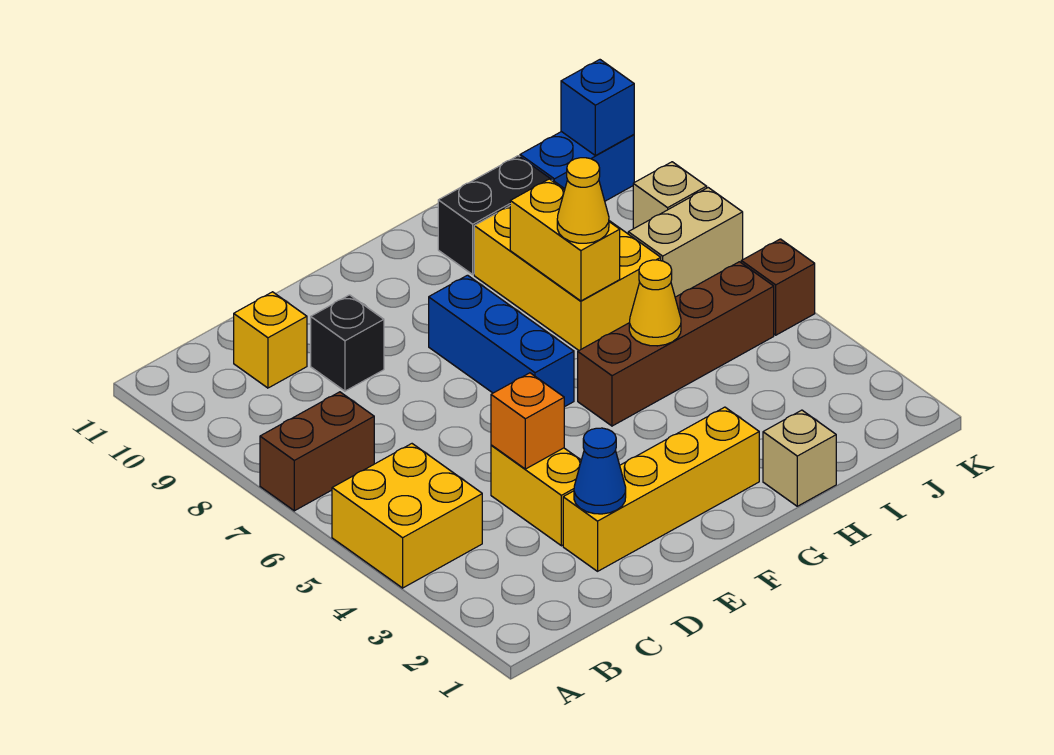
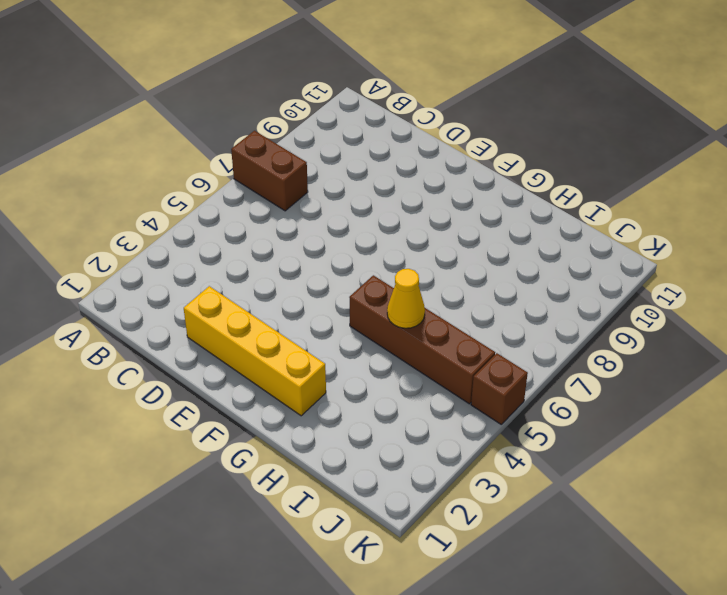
none -> yellow 2x2 brick [332,444,482,588]
none -> yellow 1x1 brick [234,292,307,388]
none -> yellow 1x2 brick [491,445,581,546]

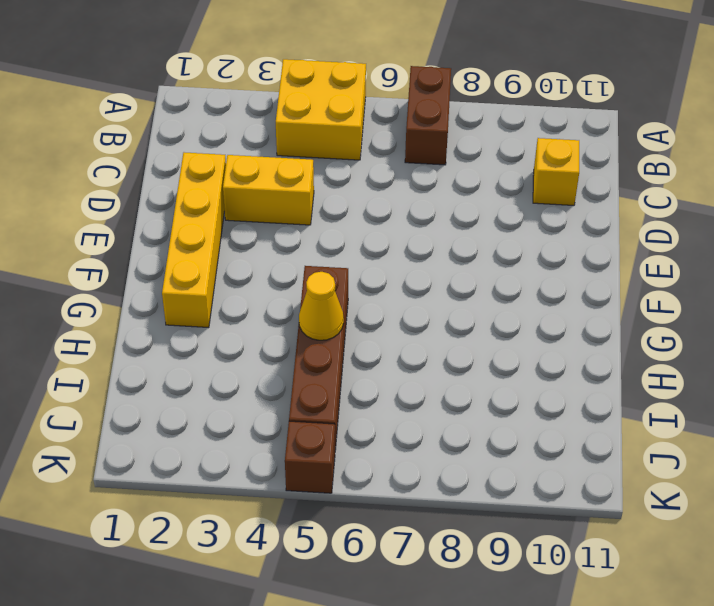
none -> black 1x1 brick [311,295,384,391]
none -> blue 1x3 brick [429,275,574,407]
none -> tan 1x1 brick [763,410,836,506]

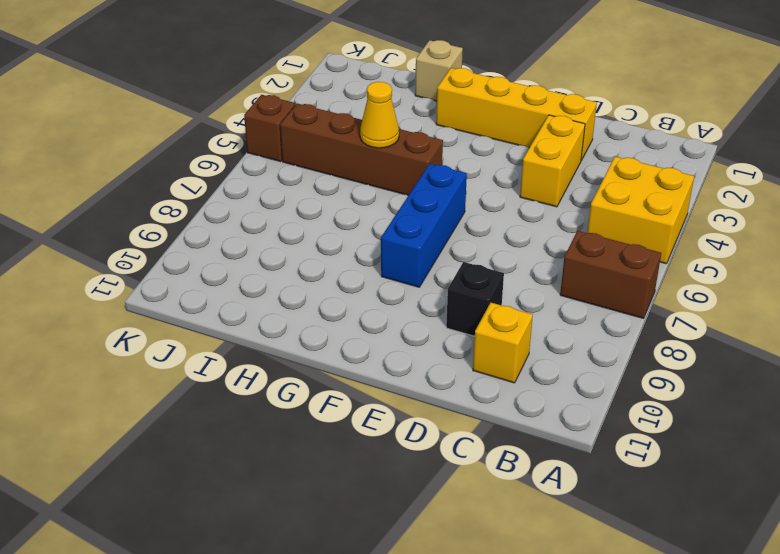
none -> yellow 2x3 brick [474,181,661,350]
none -> black 1x2 brick [438,156,553,274]
none -> tan 1x2 brick [628,188,743,297]

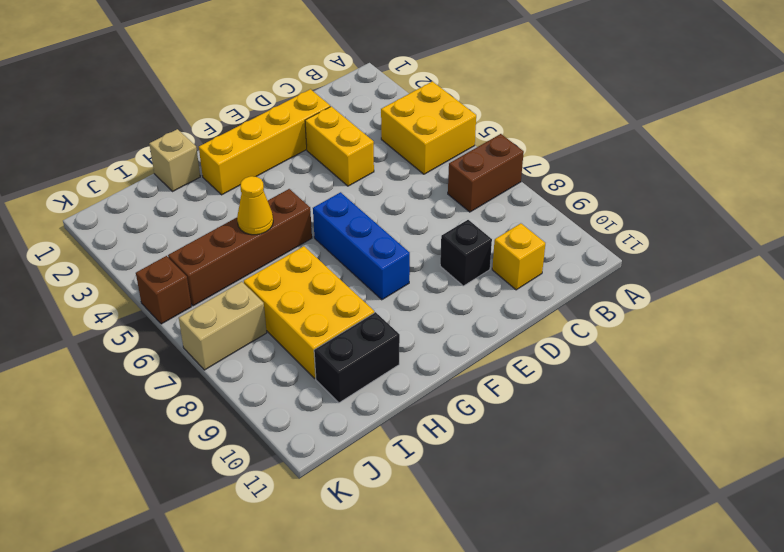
none -> blue 1x2 brick [520,132,634,201]
none -> tan 1x1 brick [633,162,707,229]
none -> blue 1x1 cone [574,428,626,514]

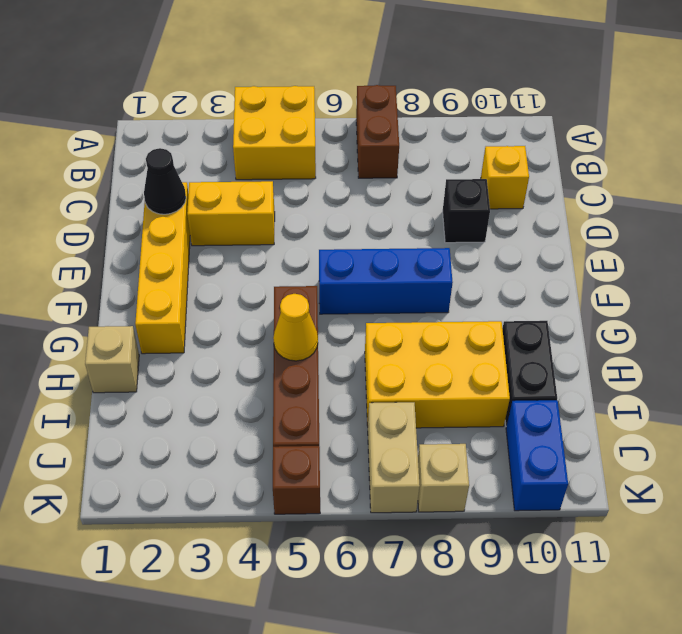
black 1x1 cone [144,148,186,214] -> blue 1x1 cone [574,428,626,514]
none -> orange 1x1 brick [491,373,564,469]
none -> yellow 1x2 brick [510,179,620,301]
none -> blue 1x1 brick [561,60,634,156]

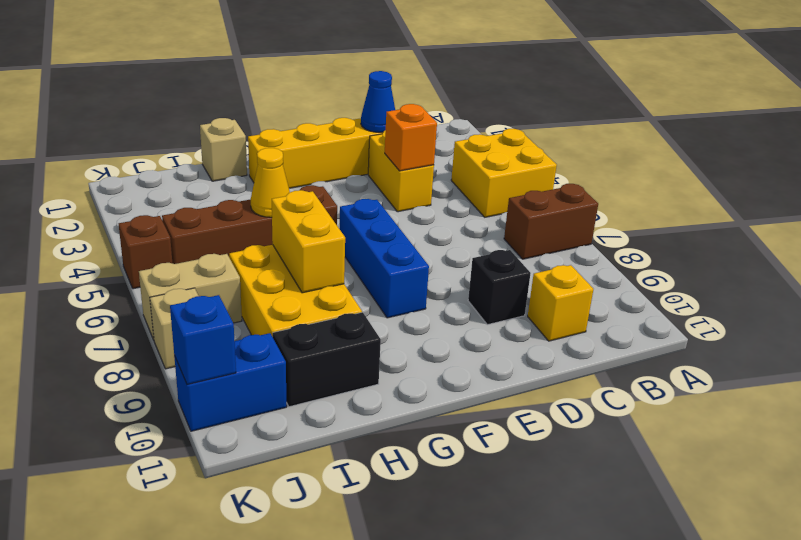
none -> yellow 1x1 cone [557,158,609,243]

